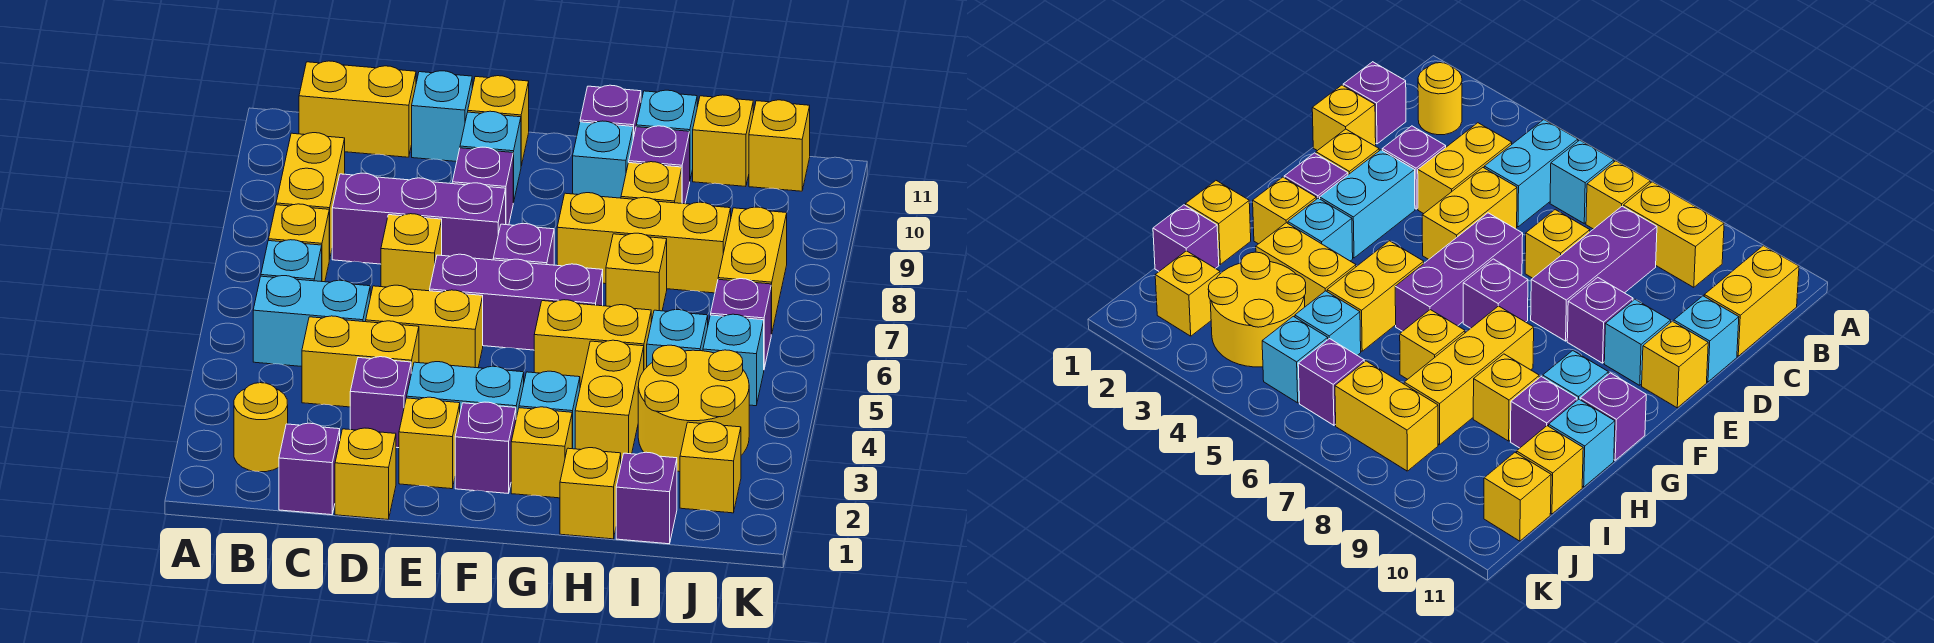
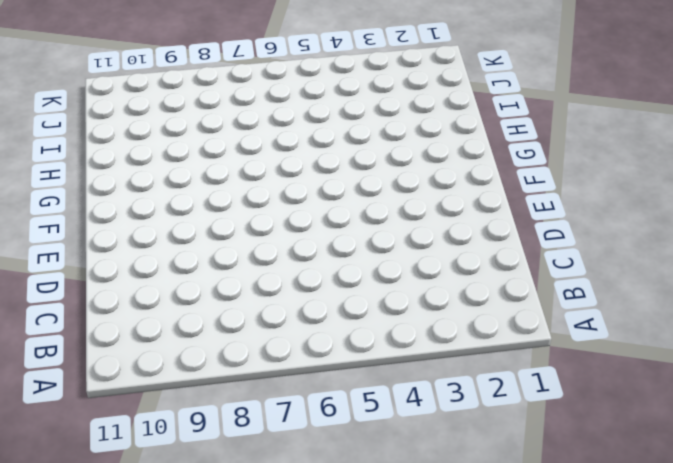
none -> yellow 1x1 round brick [234,383,288,472]
none -> cyan 1x2 brick [253,276,370,366]
none -> cyan 1x1 brick [261,240,322,282]
none -> yellow 1x1 brick [269,204,329,282]

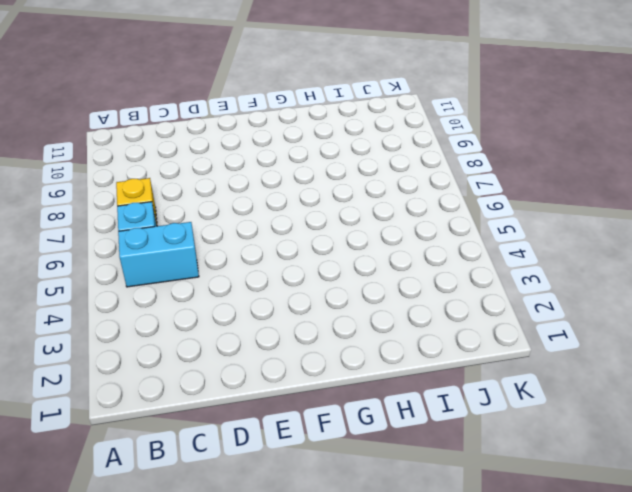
none -> yellow 1x1 round brick [234,383,288,472]
none -> yellow 1x2 brick [276,133,345,259]
none -> yellow 1x2 brick [299,61,416,157]
none -> purple 1x1 brick [279,423,340,515]

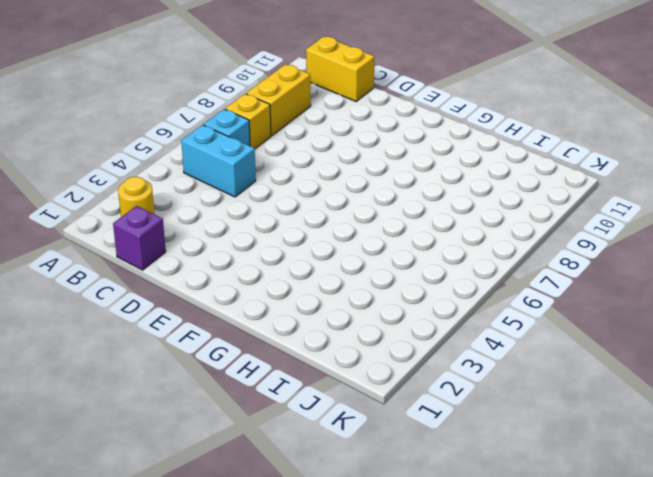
none -> yellow 1x2 brick [302,316,419,407]
none -> purple 1x3 brick [332,173,506,264]
none -> yellow 1x1 brick [335,428,396,519]
none -> purple 1x1 brick [350,357,411,448]

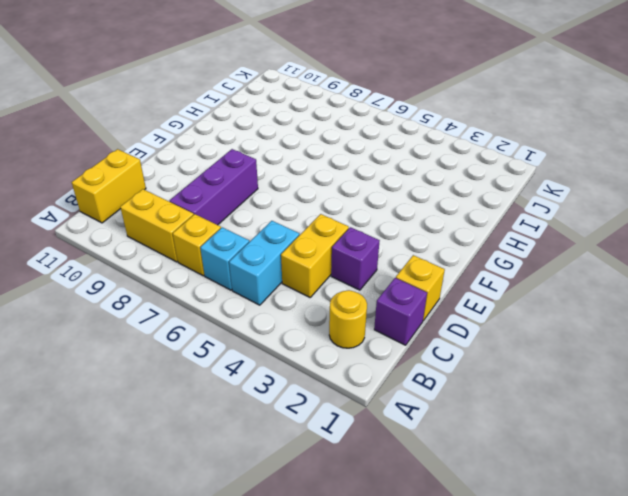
none -> yellow 1x2 brick [366,285,483,368]
none -> yellow 1x1 brick [381,214,442,291]
none -> cyan 1x1 brick [412,71,472,162]
none -> yellow 1x1 brick [399,397,460,489]

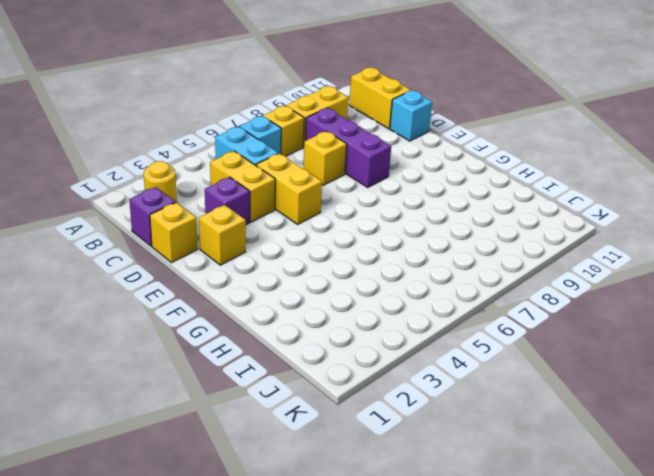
none -> cyan 1x2 brick [407,362,524,418]
none -> purple 1x3 brick [430,254,603,350]
none -> purple 1x1 brick [452,147,513,225]
none -> cyan 1x1 brick [460,111,521,203]

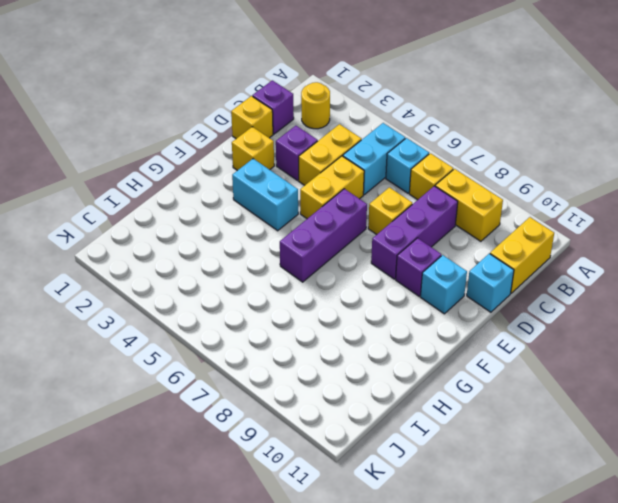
cyan 1x2 brick [232,159,298,231] -> cyan 1x2 brick turned to [407,362,524,418]
none -> yellow 1x1 brick [468,76,529,166]
none -> purple 1x1 brick [455,402,516,493]
none -> purple 1x1 brick [493,223,554,265]
none -> yellow 1x1 brick [511,407,572,498]

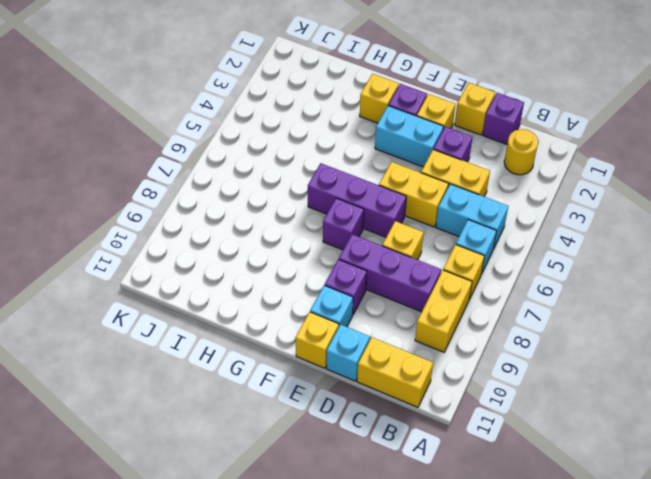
none -> cyan 1x1 brick [519,371,580,449]
none -> yellow 1x2 brick [534,300,651,387]
none -> yellow 1x3 brick [557,193,731,293]
none -> cyan 1x1 brick [573,121,633,198]

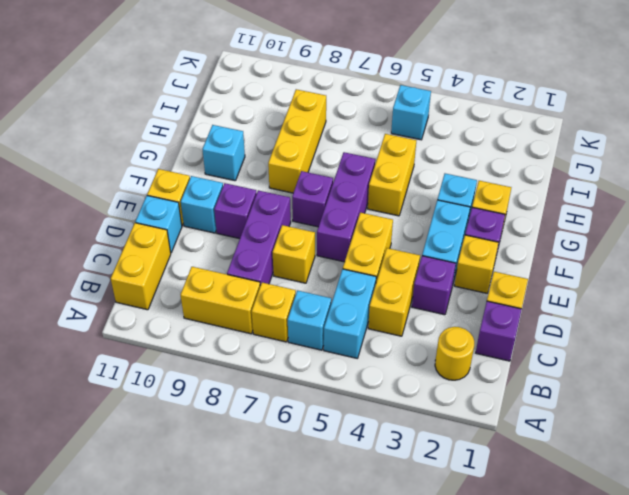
none -> purple 1x1 brick [580,85,641,138]
none -> yellow 1x1 brick [560,448,621,539]
none -> yellow 1x2 brick [575,340,644,463]
none -> yellow 1x1 brick [606,233,667,322]

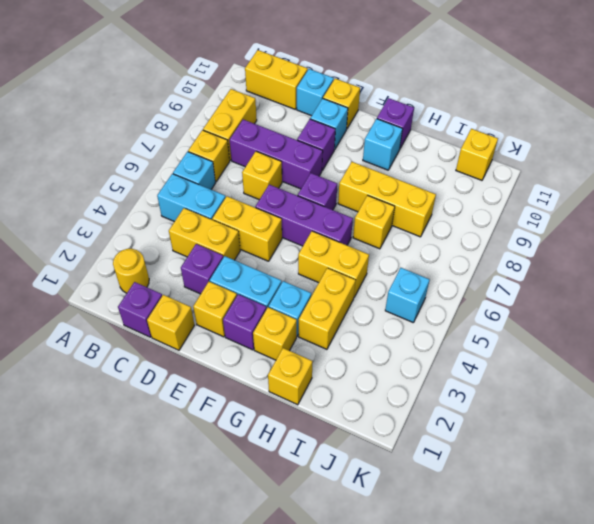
none -> yellow 1x1 brick [621,162,682,203]
none -> purple 1x1 brick [629,126,690,204]
none -> cyan 1x1 brick [636,90,697,179]
none -> purple 1x1 brick [616,452,677,544]

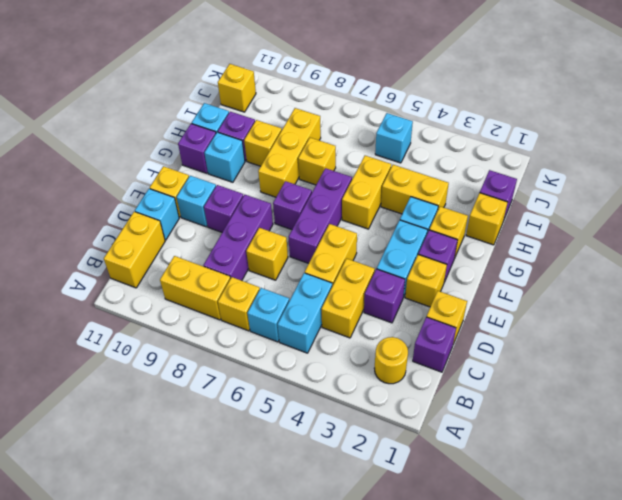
none -> yellow 2x2 round brick [638,345,749,472]
none -> cyan 1x1 brick [647,310,708,366]
none -> yellow 1x1 brick [693,95,753,186]
none -> yellow 1x1 brick [680,422,741,513]

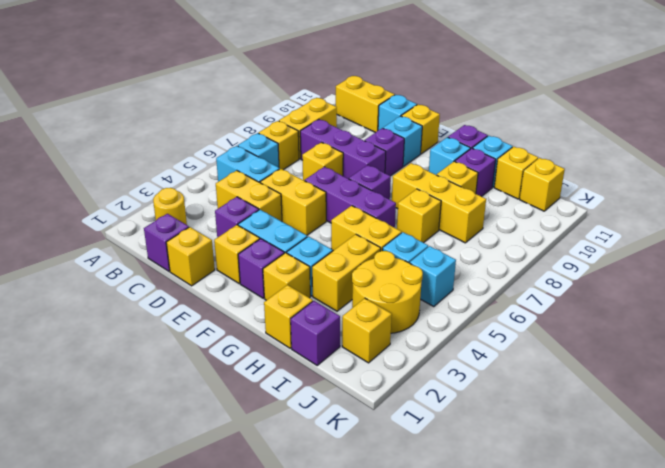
none -> purple 1x1 brick [711,279,771,368]
none -> yellow 1x2 brick [718,207,787,334]

